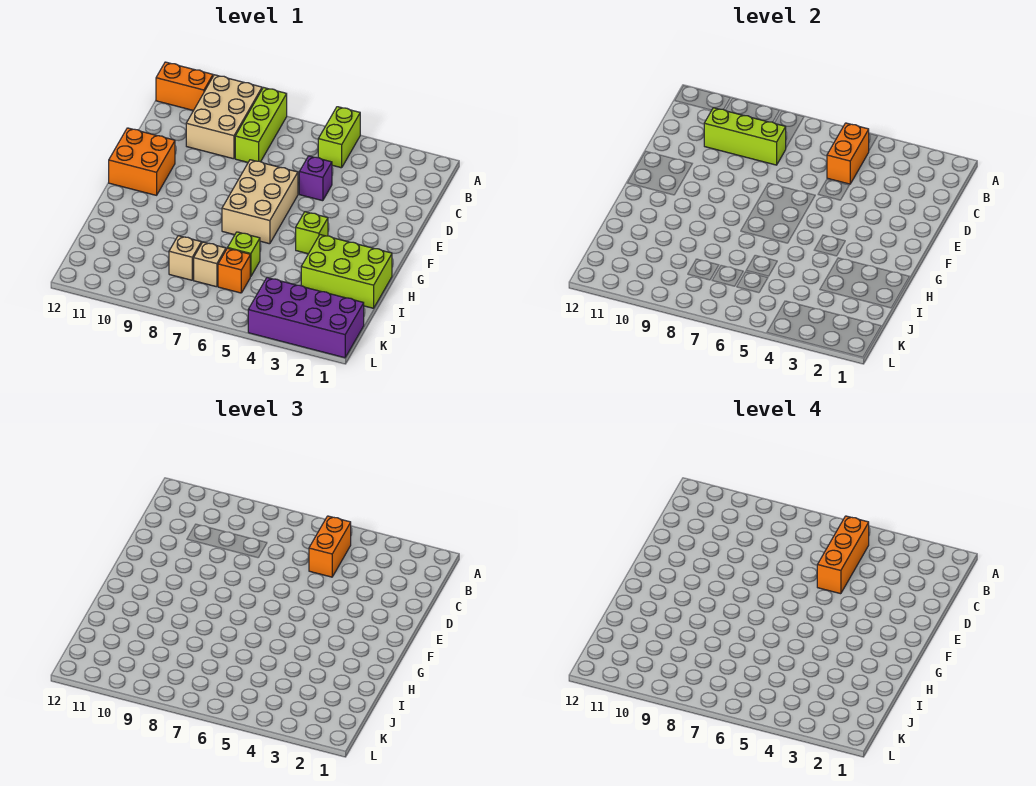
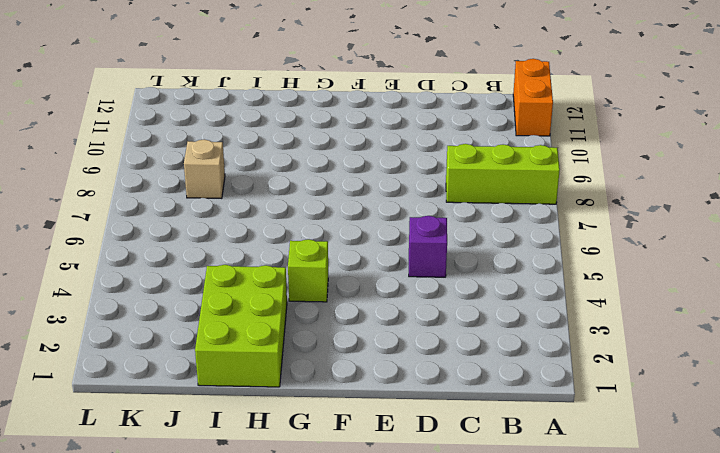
none -> lime 1x2 brick [318,107,360,168]
none -> tan 2x3 brick [186,75,262,159]
none -> tan 2x3 brick [222,160,298,244]

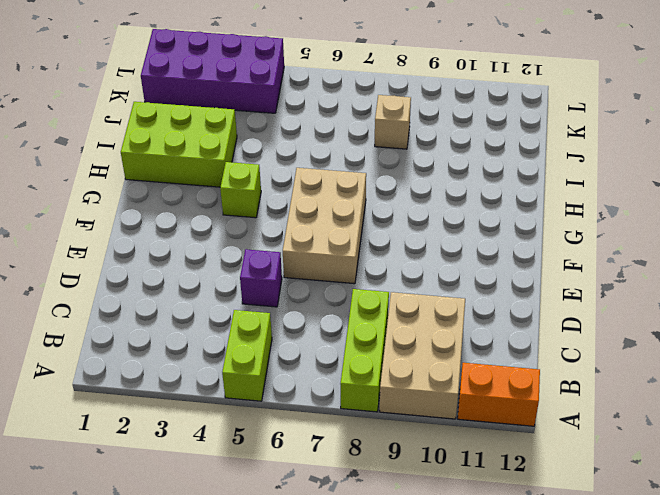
none -> orange 2x2 brick [109,128,175,195]
none -> lime 1x1 brick [228,232,260,277]
none -> orange 1x1 brick [218,248,250,293]

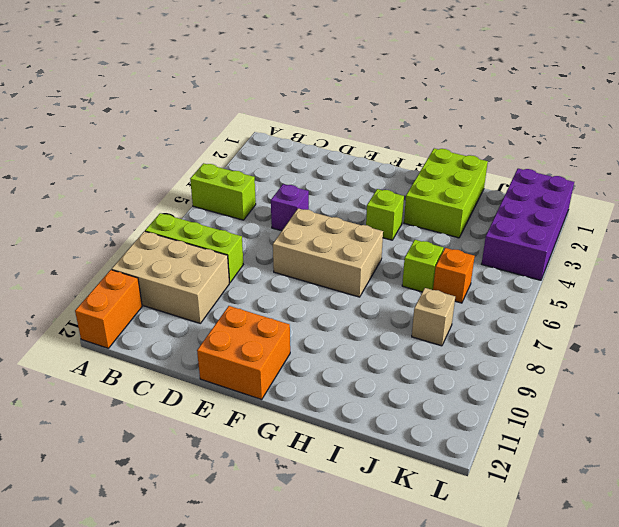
none -> tan 1x1 brick [194,242,226,287]
none -> orange 1x2 brick [827,123,869,184]
none -> lime 1x3 brick [704,108,786,165]

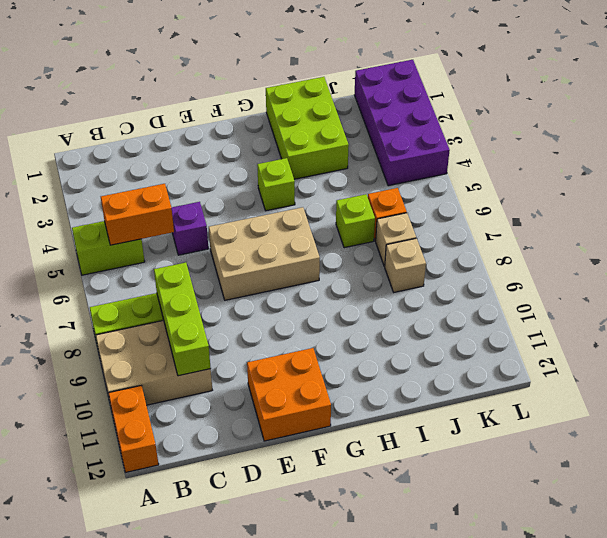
none -> orange 1x2 brick [309,516,351,577]
none -> orange 1x3 brick [817,516,869,594]

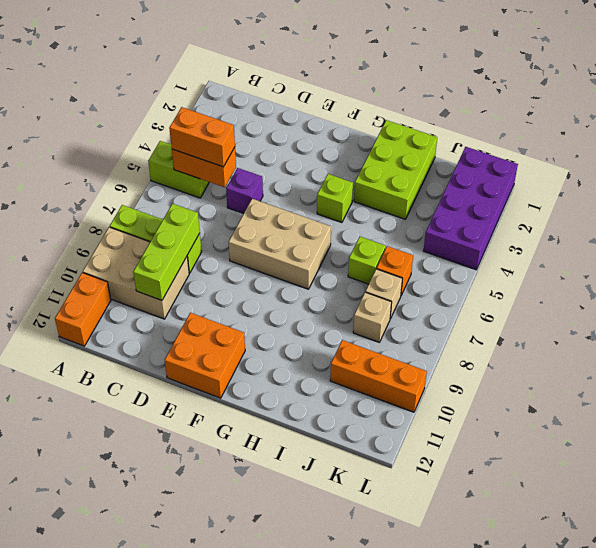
orange 1x3 brick [330,340,427,412] -> orange 1x3 brick moved to [817,516,869,594]

